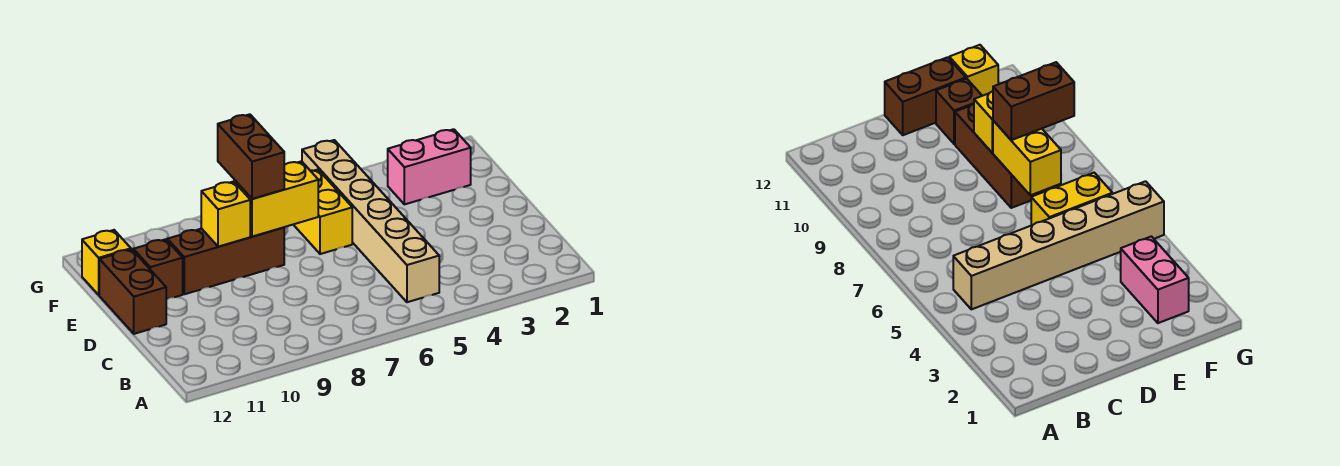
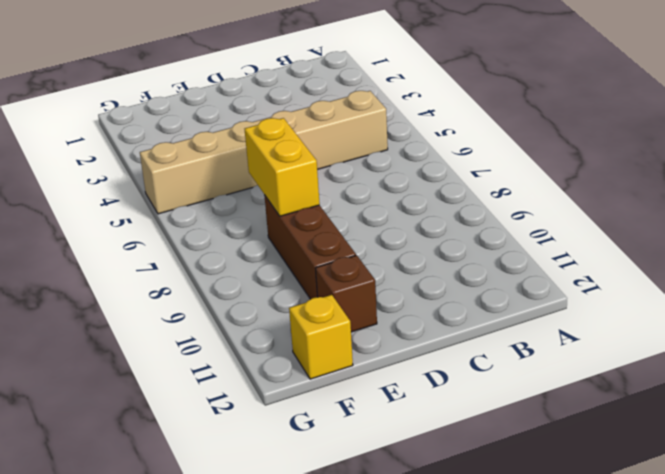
none -> brown 1x2 brick [99,249,166,334]
none -> yellow 1x2 brick [293,170,352,254]

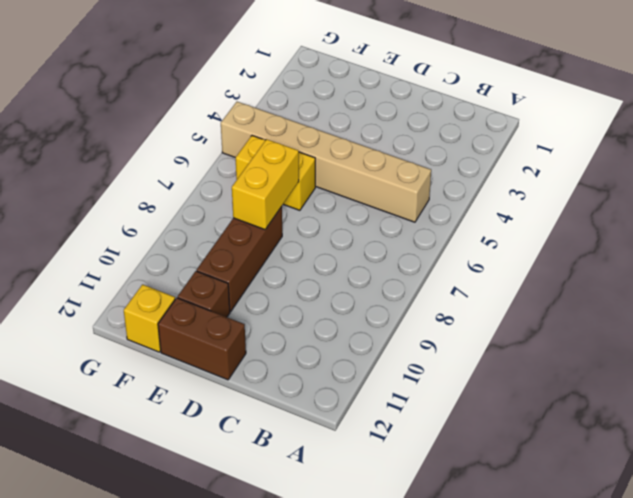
none -> pink 1x2 brick [388,129,471,204]
none -> yellow 1x1 brick [201,181,250,247]

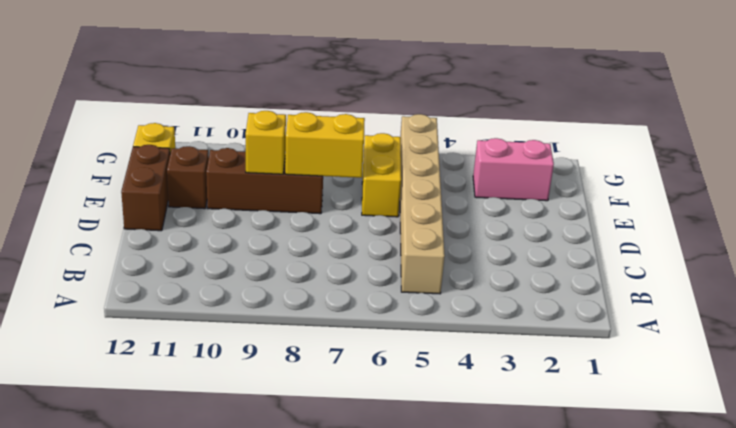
none -> brown 1x2 brick [218,114,284,199]

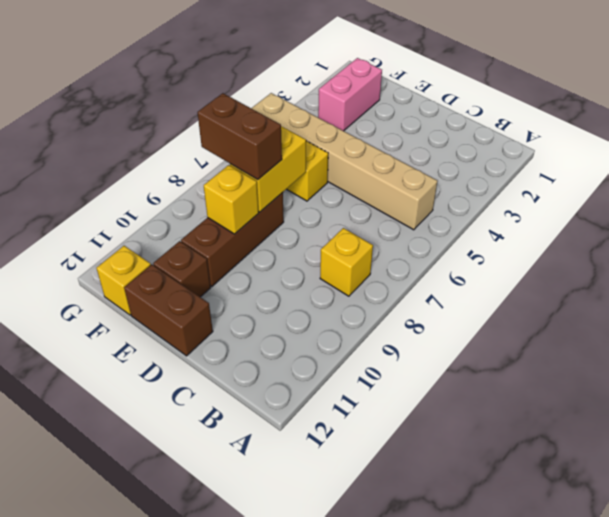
yellow 1x1 brick [320,228,373,296] -> none

